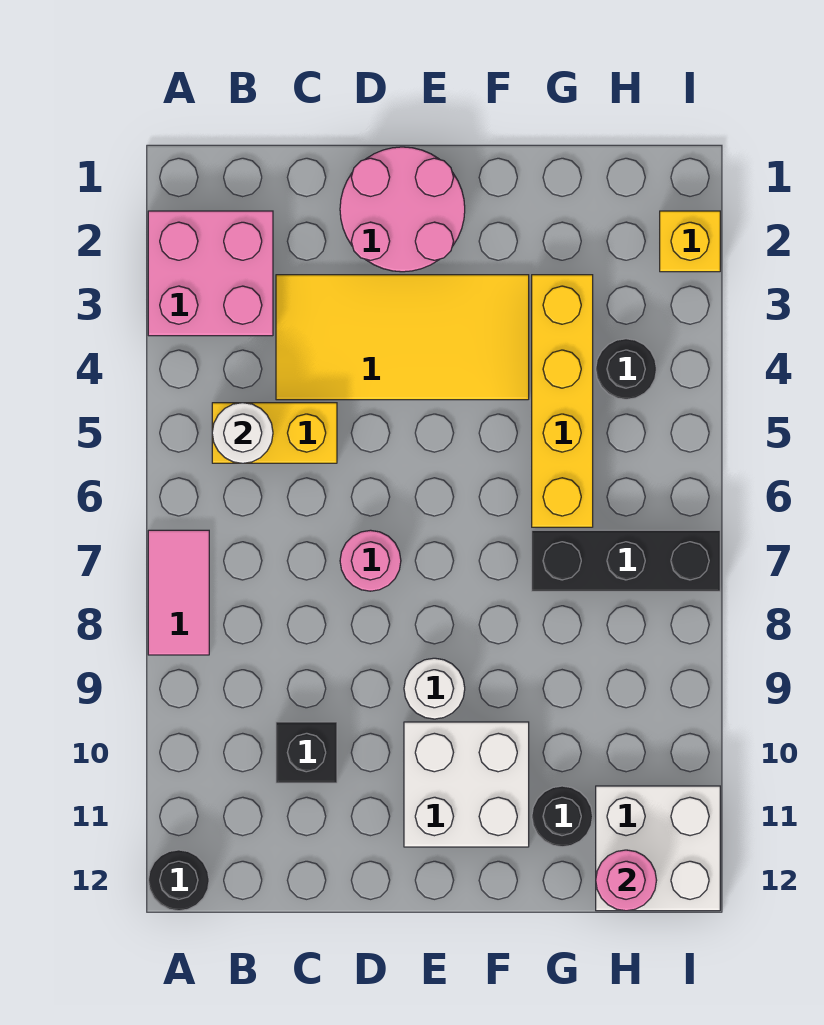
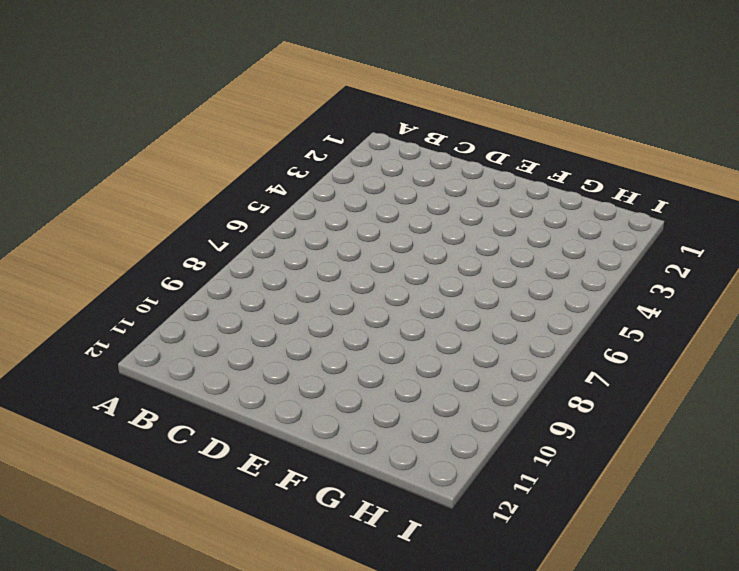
none -> pink 2x2 brick [148,211,273,336]
none -> pink 1x2 tile [148,530,209,655]
none -> black 1x1 round brick [148,850,209,911]

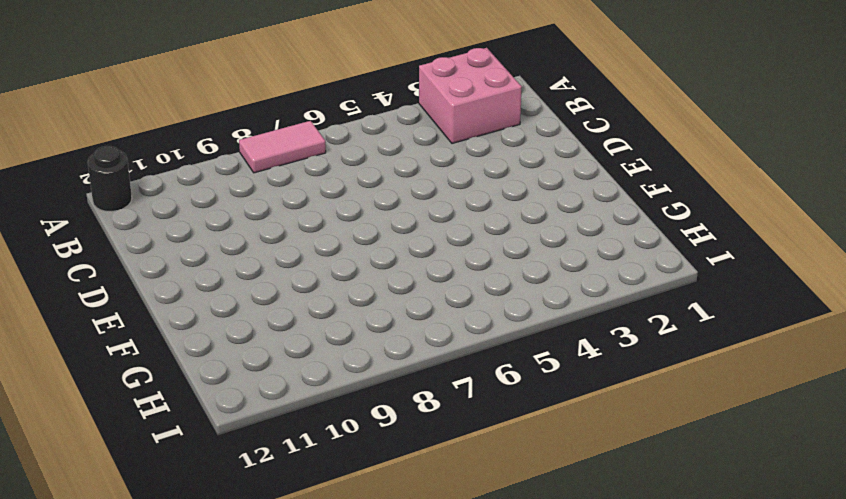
none -> yellow 1x2 brick [212,403,337,463]
none -> yellow 2x4 tile [276,275,529,400]
none -> black 1x1 brick [276,722,337,783]

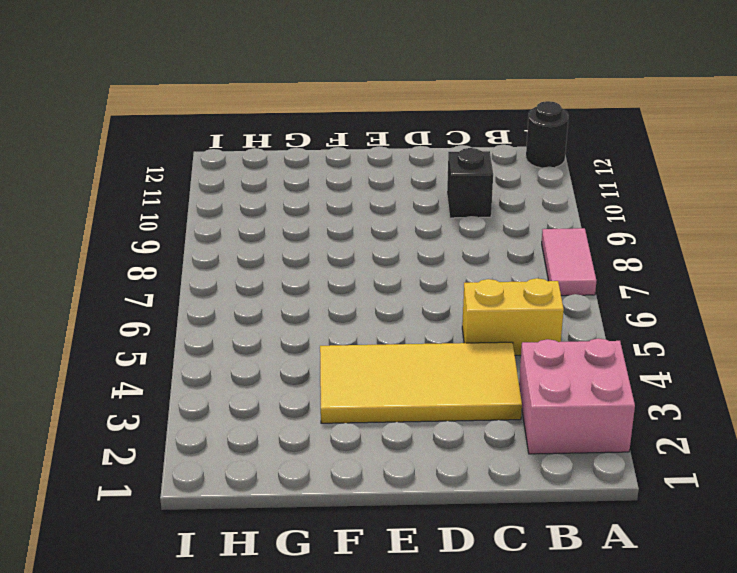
none -> pink 2x2 round brick [340,147,465,272]
none -> pink 1x1 round brick [340,530,401,591]
none -> white 1x1 round brick [404,658,465,719]

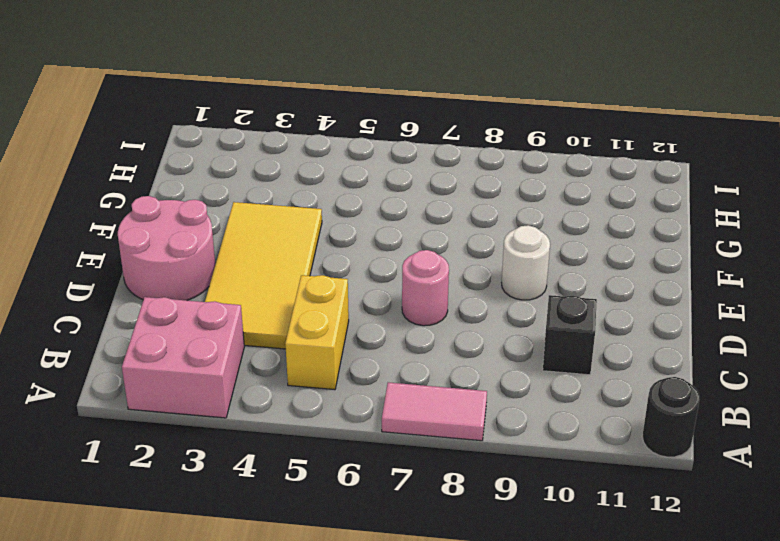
none -> white 2x2 brick [404,722,529,847]
none -> yellow 1x4 brick [532,275,593,527]
none -> black 1x3 brick [532,530,720,591]

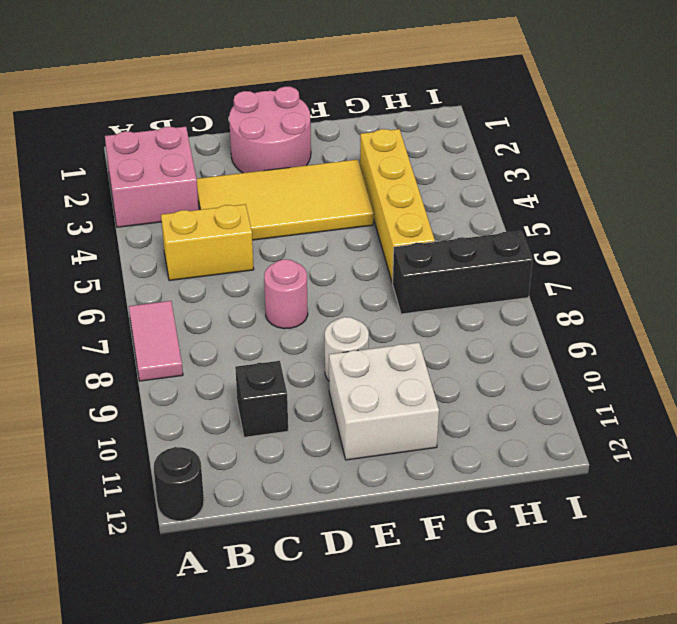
none -> black 1x1 round brick [532,786,593,847]
none -> black 1x1 round brick [596,339,656,399]
none -> white 2x2 brick [596,786,720,911]

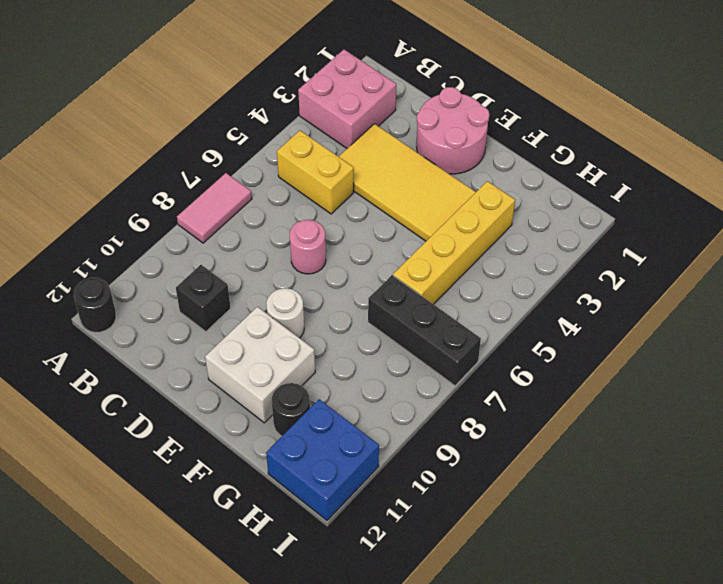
blue 2x2 brick [266,399,379,520] -> white 2x2 brick [596,786,720,911]
none -> black 1x1 round brick [596,339,656,399]
none -> yellow 1x1 brick [660,211,720,272]
none -> white 1x1 round brick [212,403,273,463]

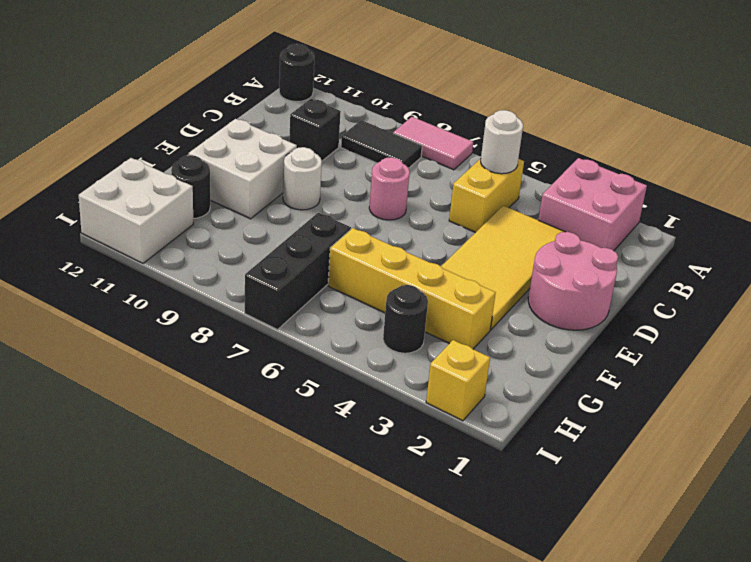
black 1x2 tile [341,120,422,168] -> none
none -> pink 1x1 round brick [596,850,657,911]

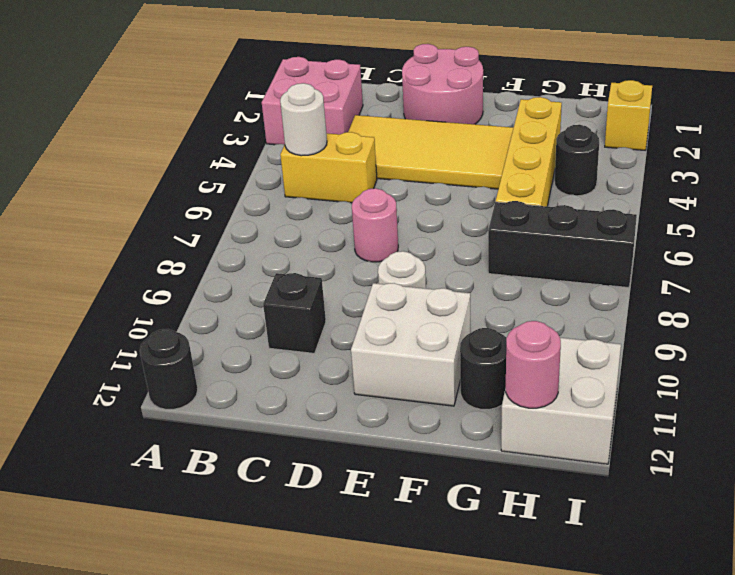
none -> pink 1x2 tile [148,530,209,655]

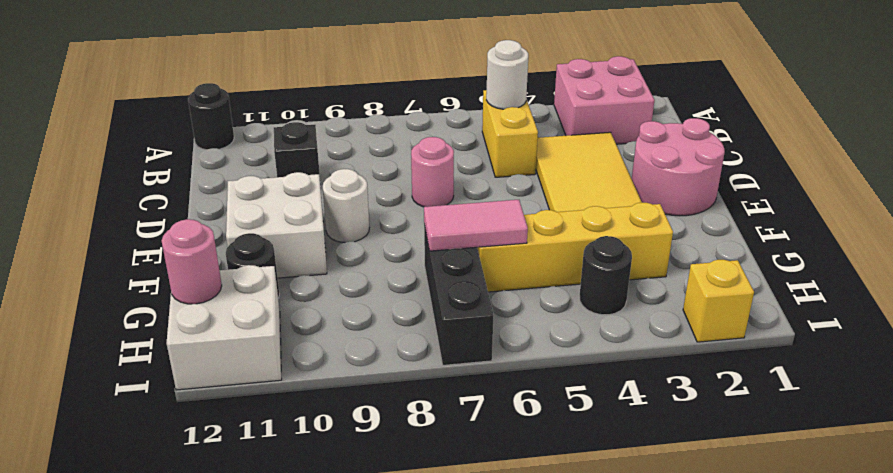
pink 1x2 tile [424,200,528,251] -> pink 1x2 tile moved to [148,530,209,655]

